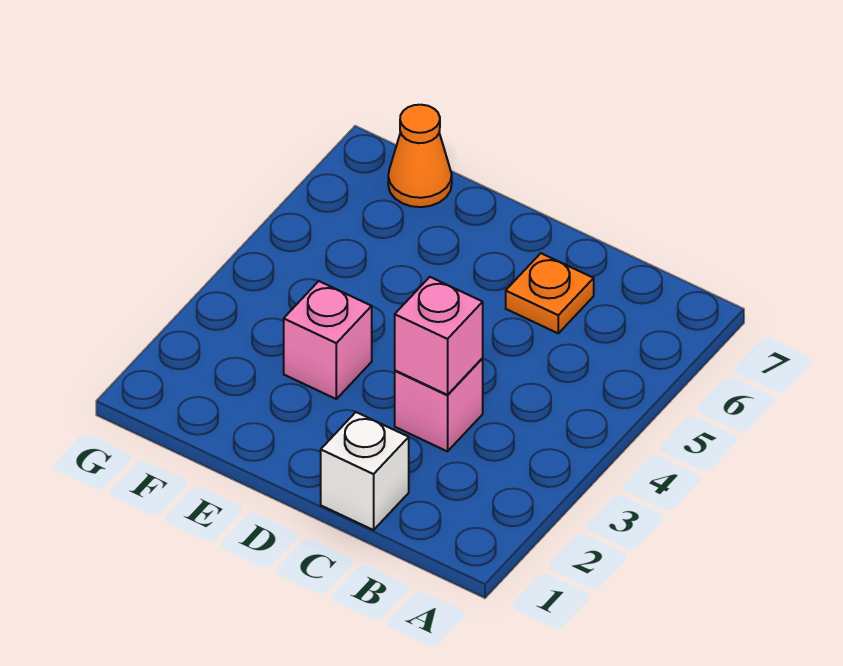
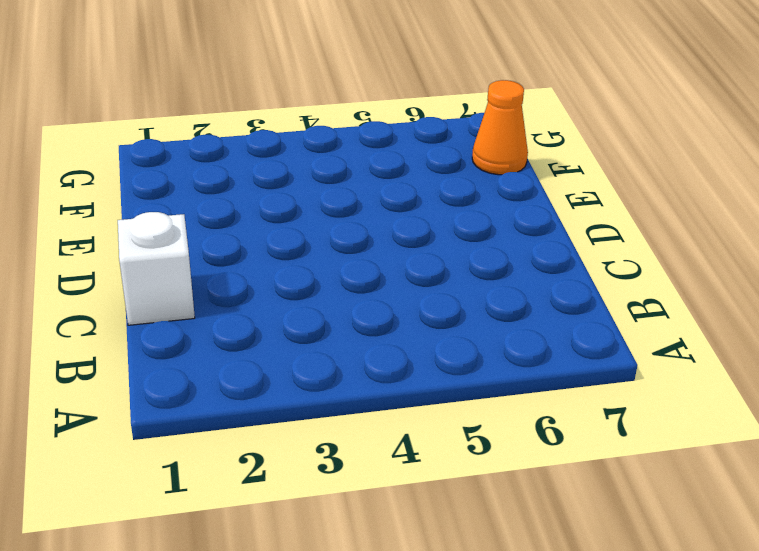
none -> pink 1x1 brick [395,358,483,451]
none -> orange 1x1 plate [506,253,594,333]

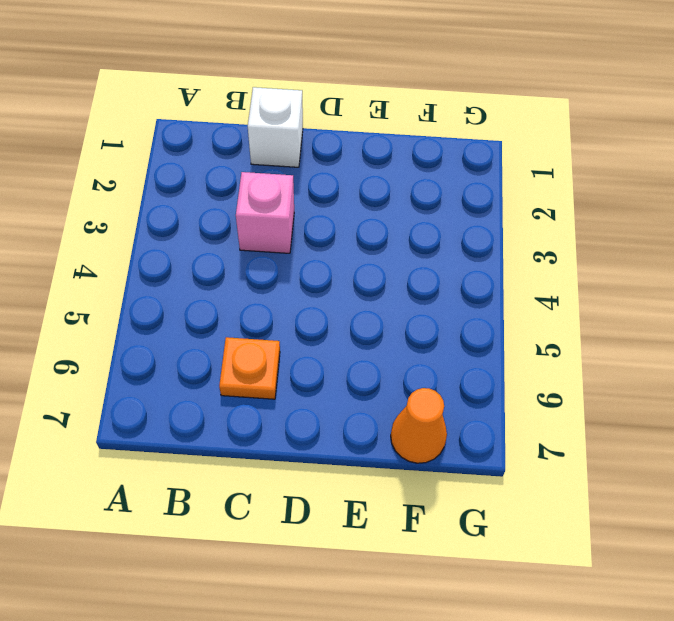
none -> pink 1x1 brick [284,281,372,399]
none -> pink 1x1 brick [395,277,483,395]

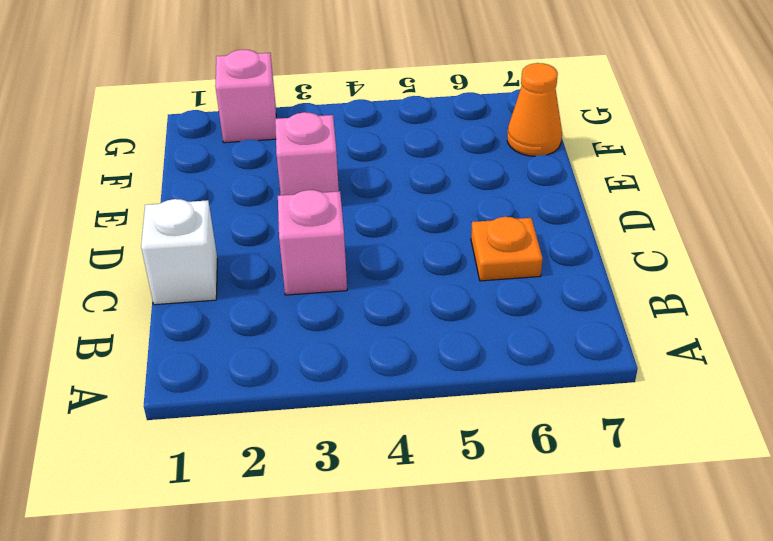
pink 1x1 brick [215,50,276,143] -> pink 1x1 brick moved to [395,277,483,395]

